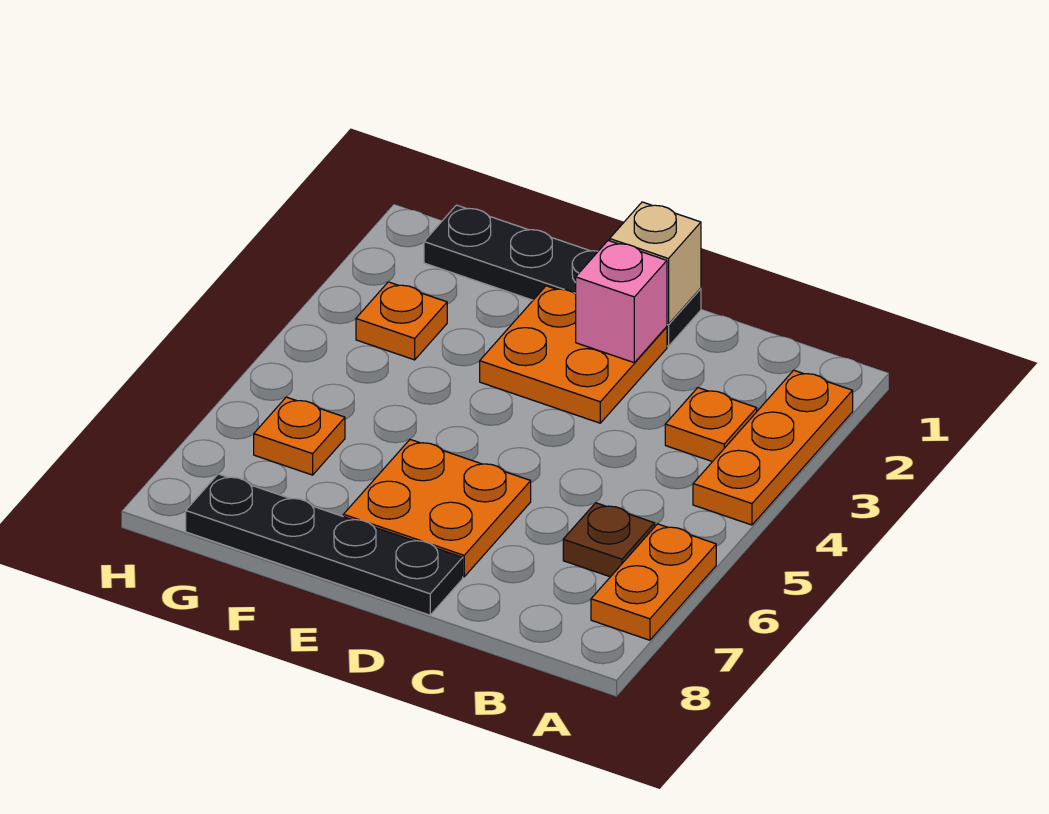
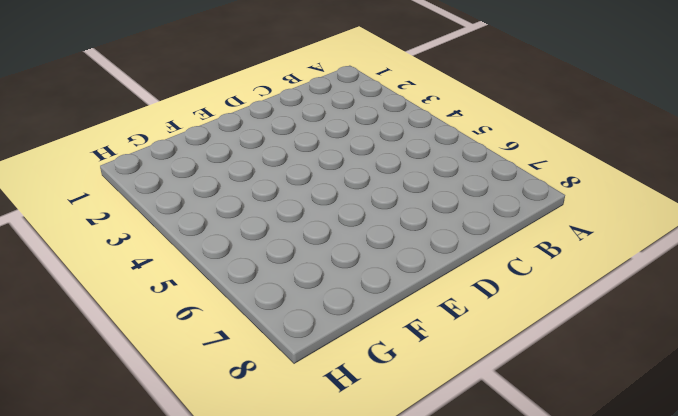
none -> orange 1x3 plate [693,370,853,525]
none -> orange 1x2 plate [591,524,716,640]
none -> orange 1x1 plate [665,388,757,462]

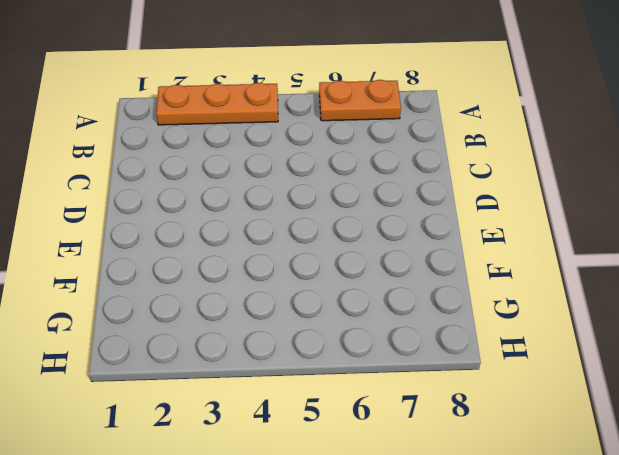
none -> orange 1x1 plate [665,388,757,462]
none -> brown 1x1 plate [563,503,655,577]
none -> black 1x4 plate [424,205,701,346]

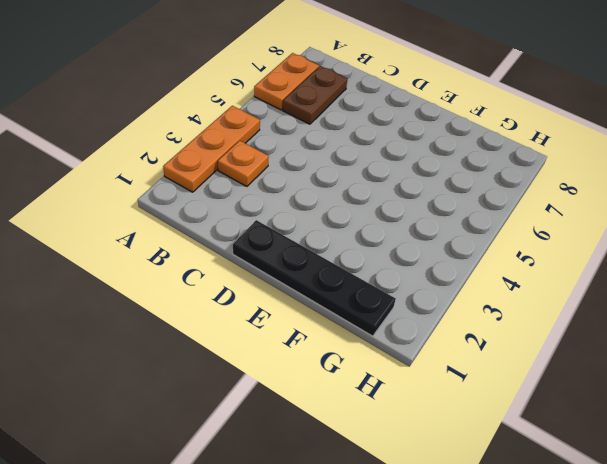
brown 1x2 plate [283,66,347,124] -> brown 1x1 plate [563,503,655,577]
none -> orange 2x2 plate [480,286,667,423]
none -> orange 2x2 plate [343,440,531,577]
none -> black 1x4 plate [186,474,463,615]

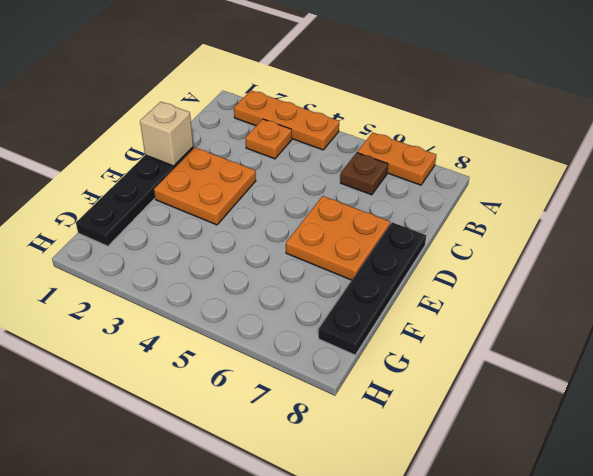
none -> orange 1x1 plate [356,282,447,360]
none -> orange 1x1 plate [254,397,345,475]
none -> pink 1x1 brick [576,241,667,362]

